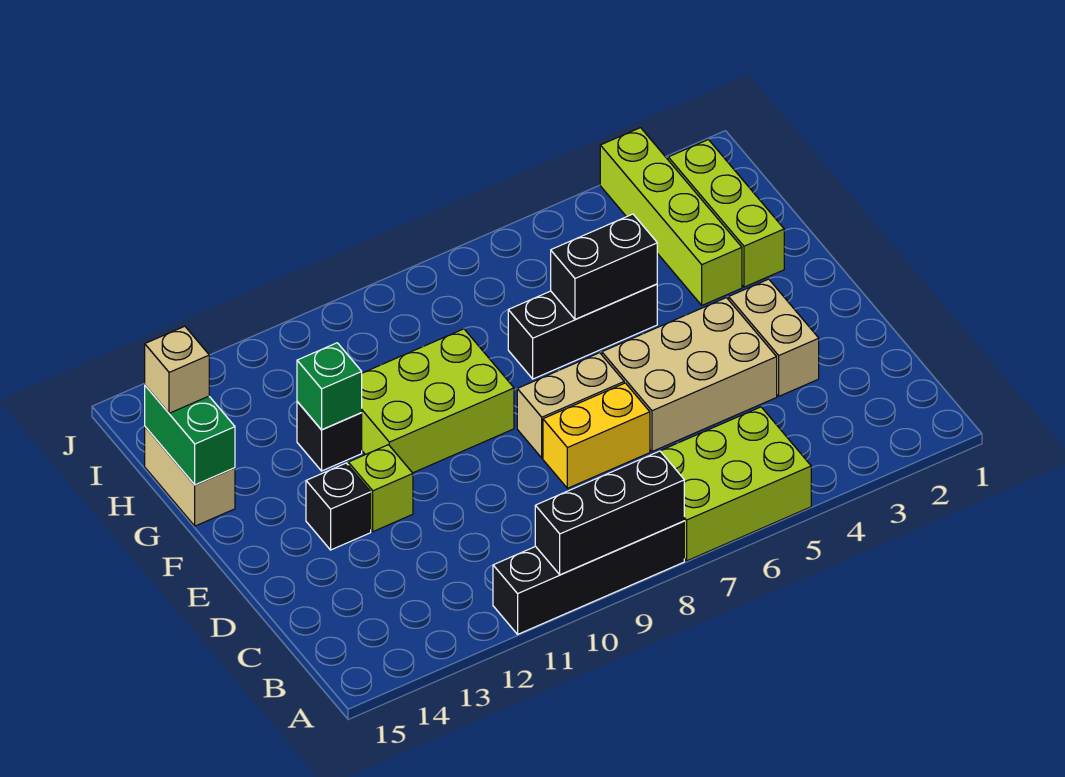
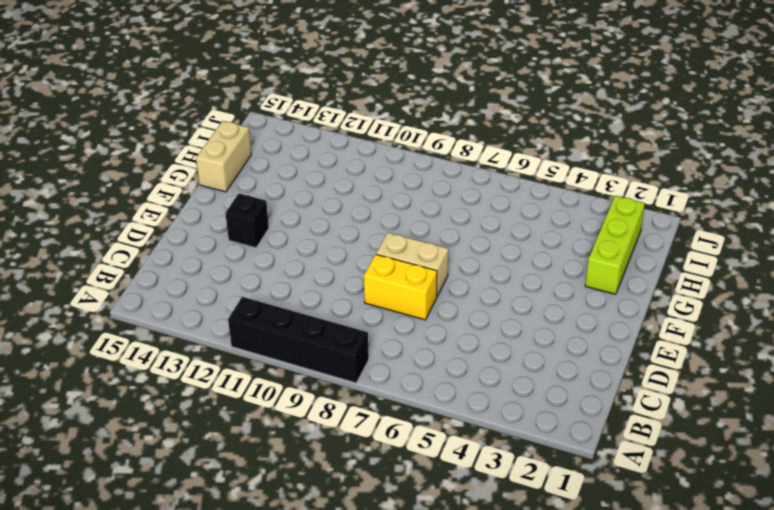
none -> lime 2x3 brick [661,407,811,561]
none -> tan 1x2 brick [729,279,819,396]
none -> tan 2x3 brick [602,297,777,452]

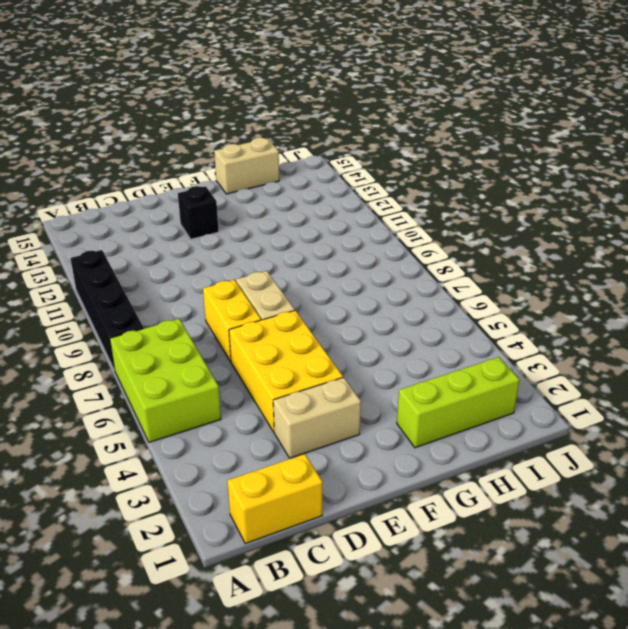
yellow 1x2 brick [228,454,323,544] -> none
yellow 2x3 brick [229,310,343,432] -> tan 2x3 brick [602,297,777,452]
none -> lime 1x1 brick [348,445,413,531]
none -> lime 2x3 brick [361,329,514,473]
none -> lime 1x4 brick [600,128,742,305]

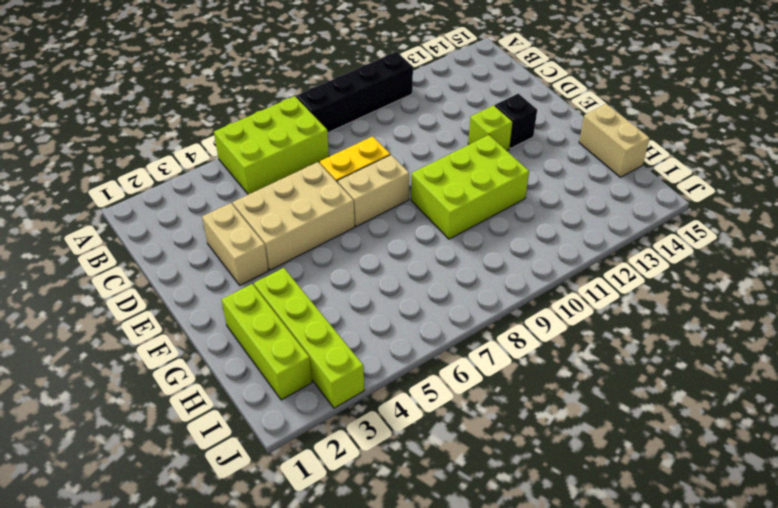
none -> black 1x3 brick [508,284,657,379]
none -> black 1x1 brick [297,402,362,471]
none -> black 1x3 brick [535,451,684,575]

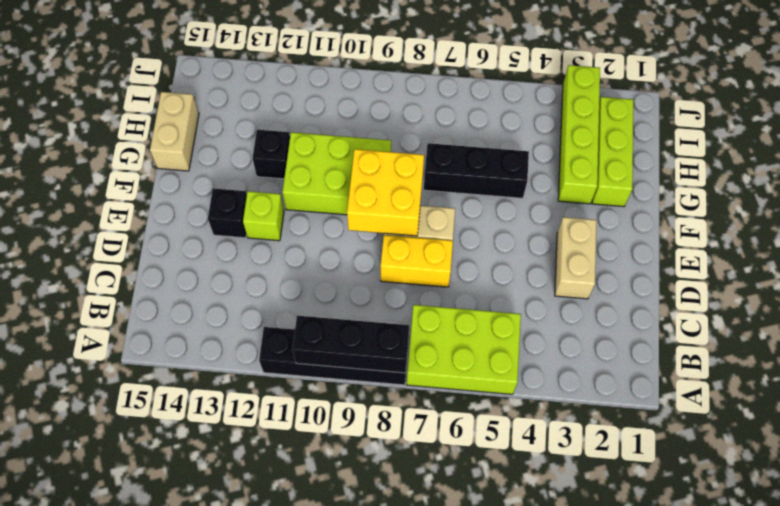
yellow 2x2 brick [347,149,424,236] -> none
none -> tan 2x3 brick [602,297,777,452]
none -> black 1x2 brick [551,214,657,319]
none -> green 1x1 brick [297,343,362,430]

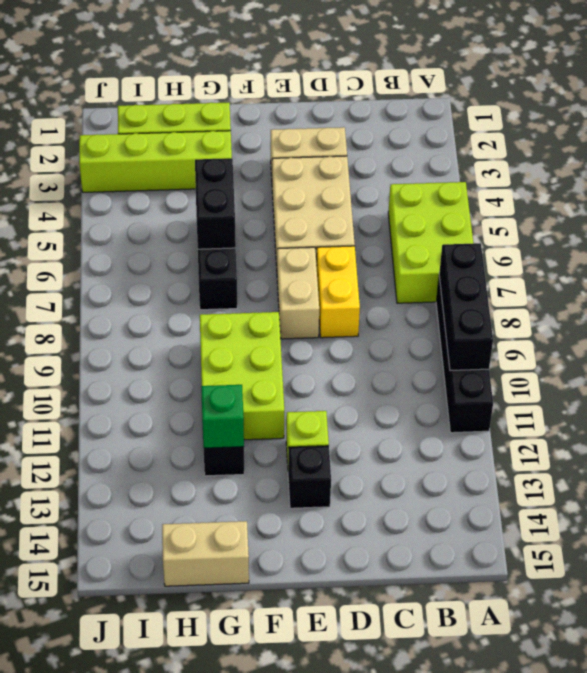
none -> green 1x2 brick [145,386,235,485]
none -> tan 1x1 brick [145,326,209,413]

